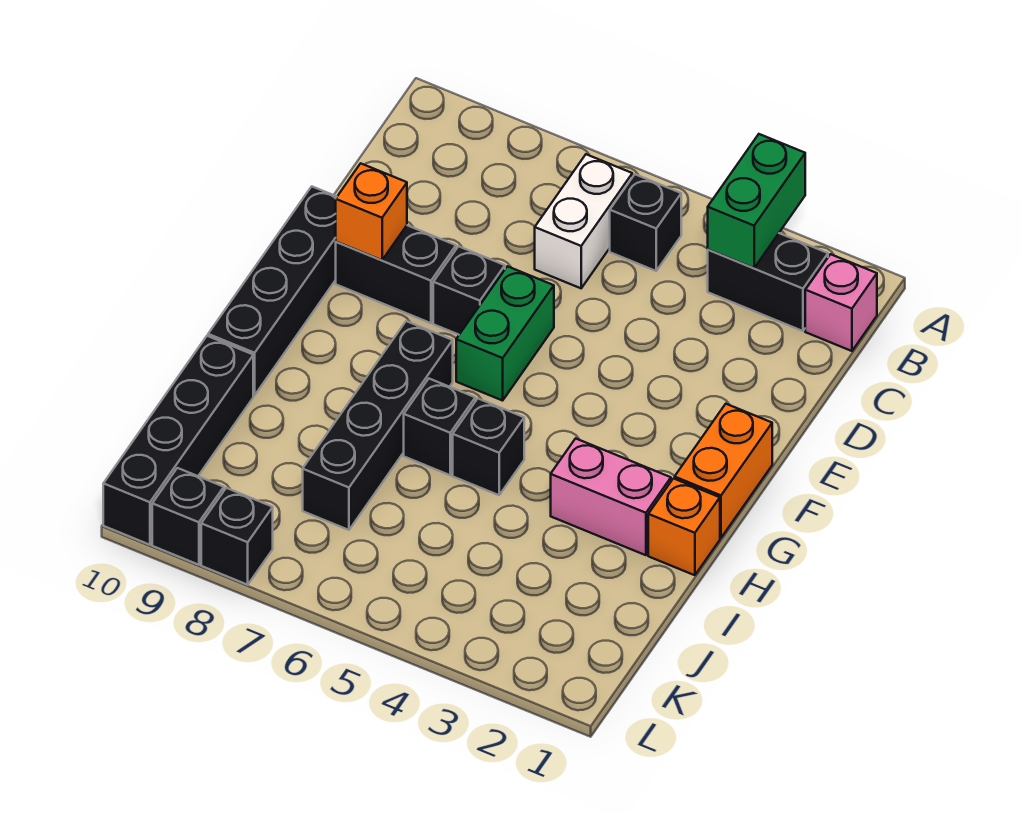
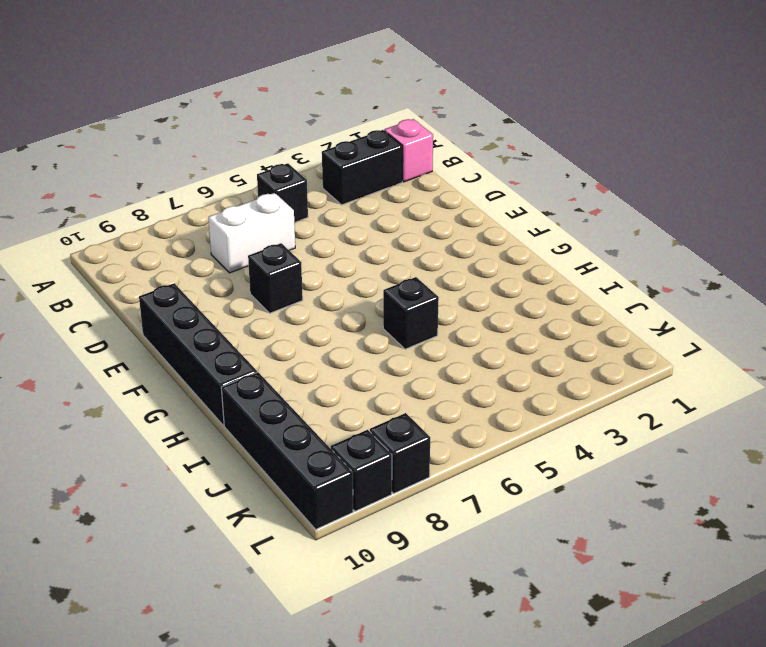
white 1x2 brick [208,193,295,273] -> white 1x2 brick turned to [535,154,632,288]
none -> green 1x2 brick [456,266,554,401]
none -> black 1x2 brick [336,225,456,323]
none -> orange 1x2 brick [675,404,772,538]

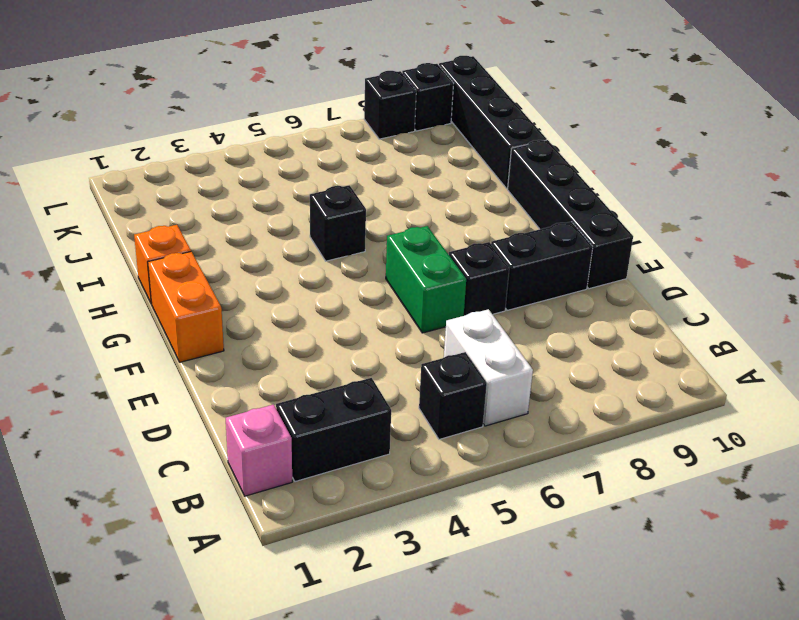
none -> black 1x4 brick [303,321,453,530]
none -> pink 1x2 brick [551,438,671,555]
none -> black 1x1 brick [404,379,475,475]

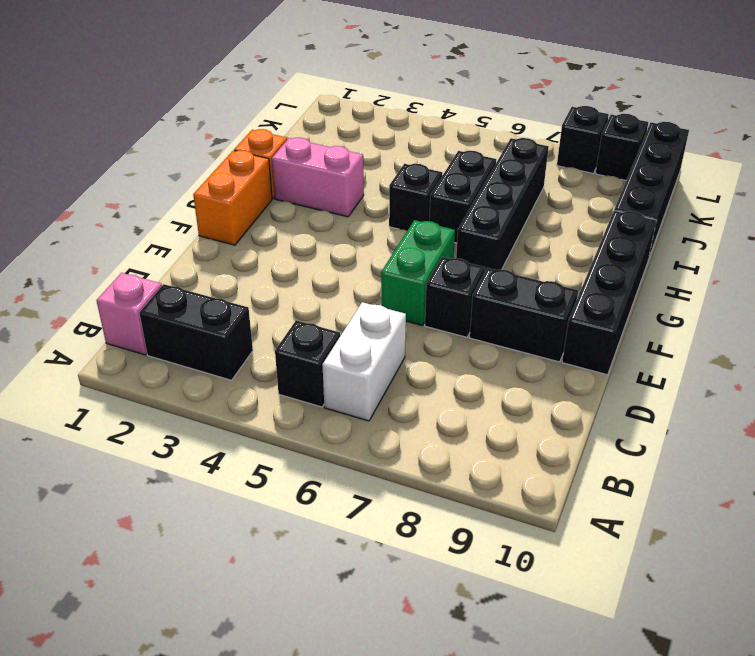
black 1x2 brick [429,151,496,243] -> black 1x1 brick [404,379,475,475]
none -> green 1x2 brick [708,134,805,268]
none -> orange 1x1 brick [336,163,407,260]

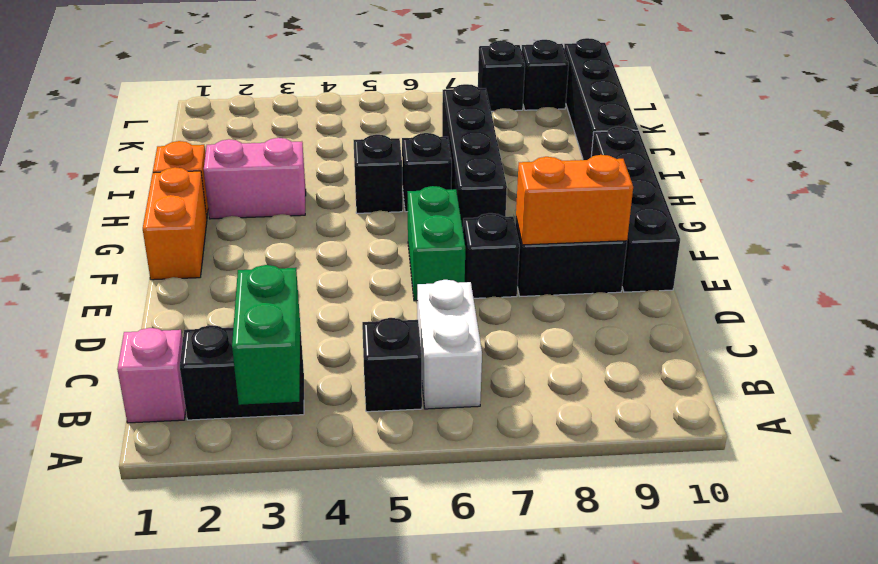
orange 1x2 brick [516,155,633,245] -> orange 1x1 brick [336,163,407,260]

